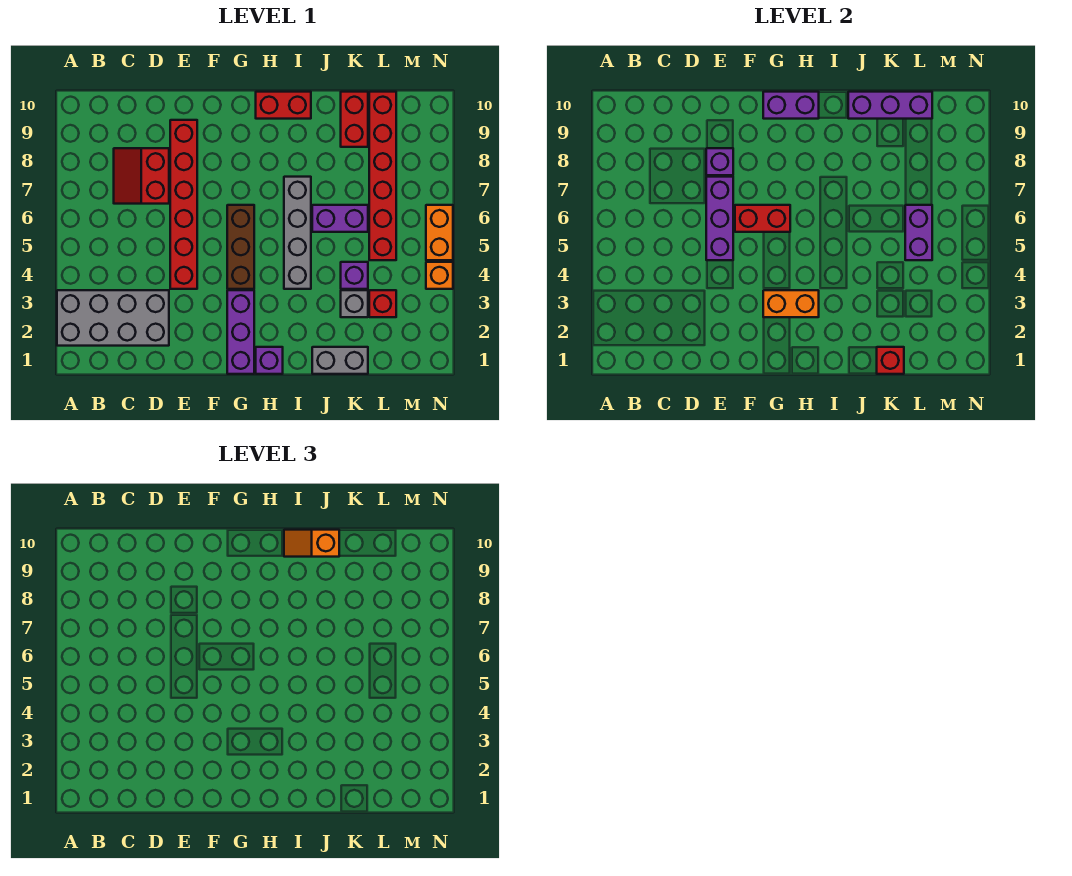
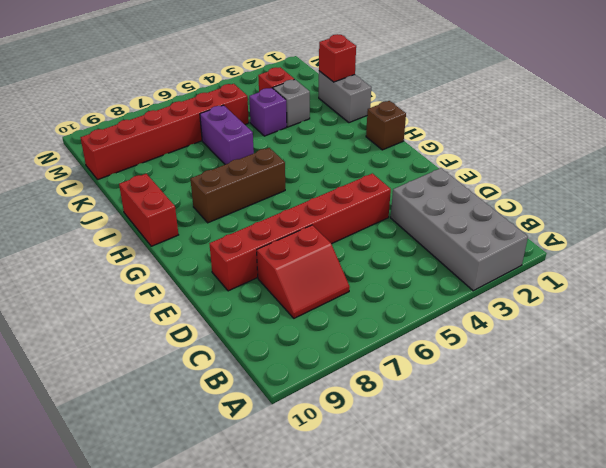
brown 1x1 brick [366,101,406,150] -> purple 1x1 brick [256,347,283,374]
brown 1x3 brick [190,148,285,223] -> brown 1x3 brick moved to [227,205,254,289]
none -> purple 1x3 brick [227,290,254,374]
none -> grey 1x4 brick [284,177,311,289]
none -> red 1x2 brick [341,92,368,147]

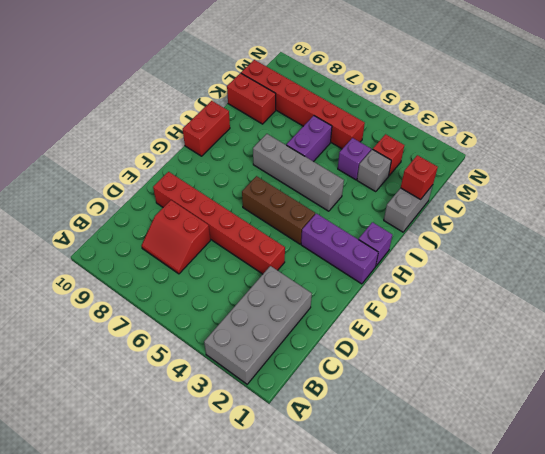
none -> orange 1x1 brick [426,262,453,289]
none -> orange 1x2 brick [426,205,453,260]
none -> purple 1x3 brick [706,177,733,260]

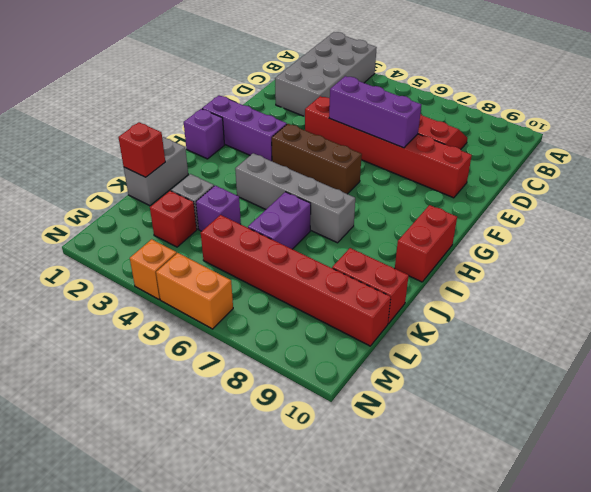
none -> purple 1x1 brick [706,148,733,175]
none -> red 1x2 brick [735,205,790,232]
none -> orange 1x2 brick [763,290,819,317]

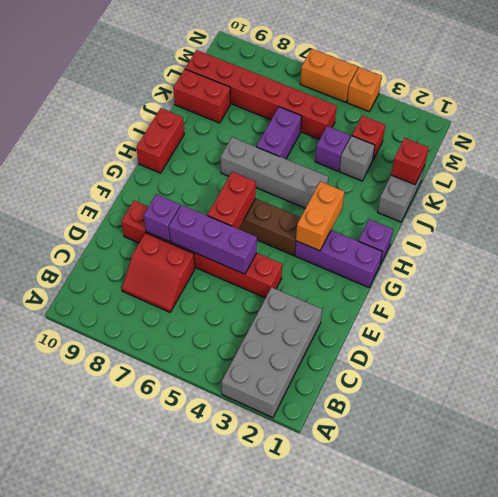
none -> purple 1x2 brick [763,92,819,119]
none -> purple 1x3 brick [848,92,932,119]
none -> purple 1x2 brick [905,205,932,260]

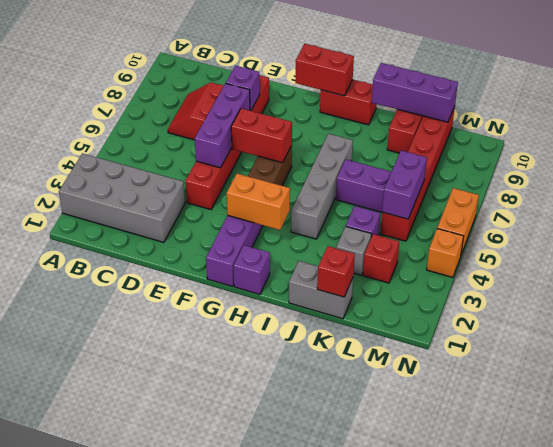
red 1x2 brick [295,44,354,96] -> purple 1x2 brick [763,92,819,119]
none -> orange 1x2 slope [284,530,339,557]

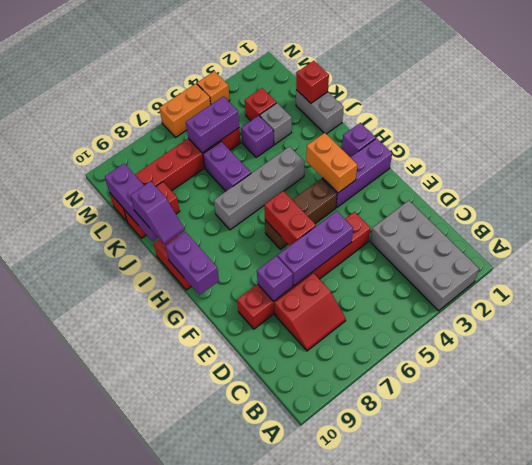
purple 1x2 slope [130,181,185,245] -> orange 1x2 slope [284,530,339,557]

